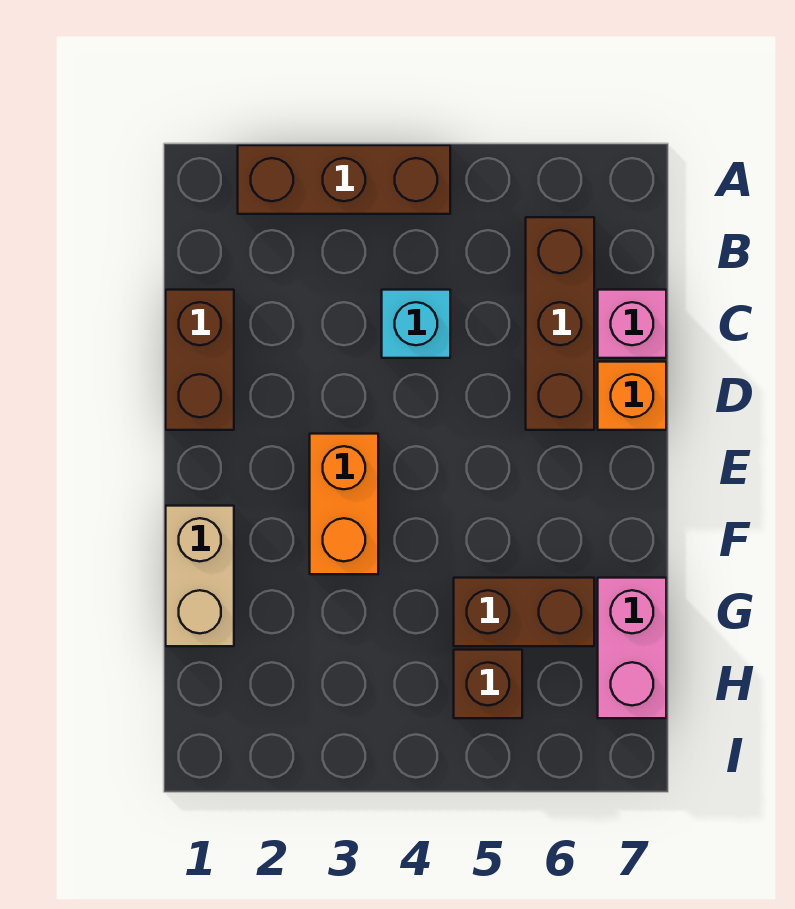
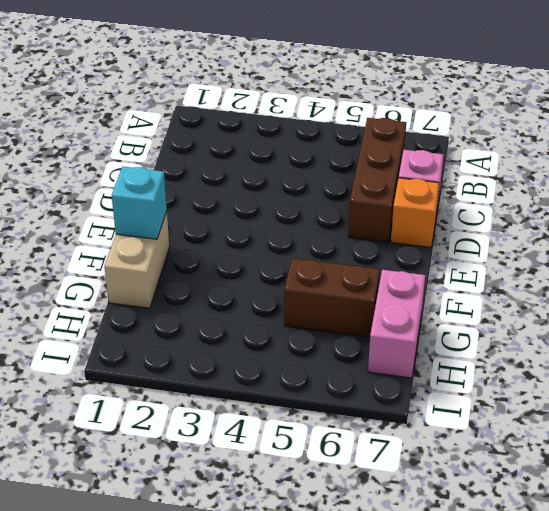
cyan 1x1 brick [112,167,167,239] -> cyan 1x1 brick moved to [382,290,450,358]
none -> brown 1x3 brick [238,145,450,214]
none -> brown 1x2 brick [166,290,234,430]

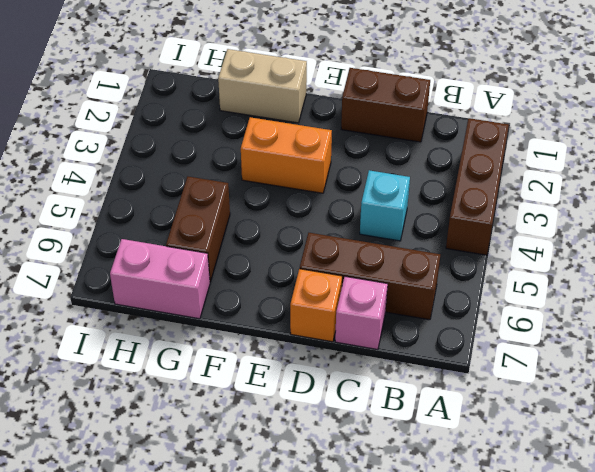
none -> brown 1x1 brick [454,650,522,718]

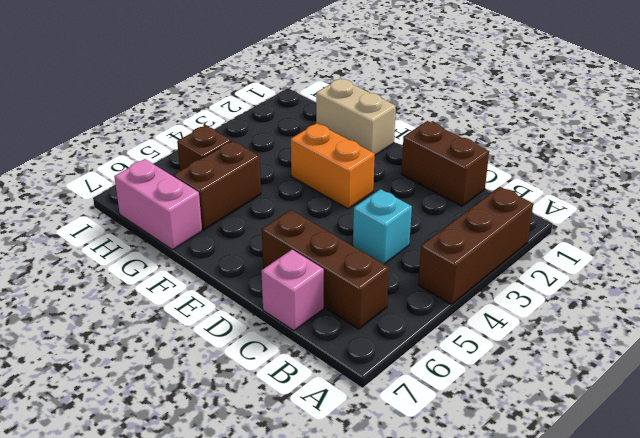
none -> orange 1x1 brick [598,362,666,430]

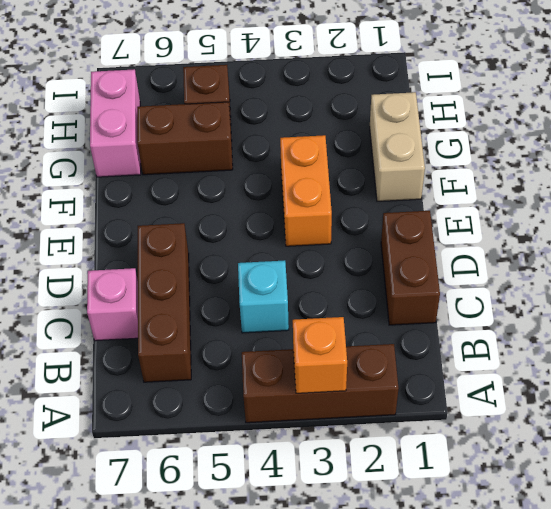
orange 1x1 brick [293,317,347,393] -> orange 1x1 brick moved to [598,362,666,430]

